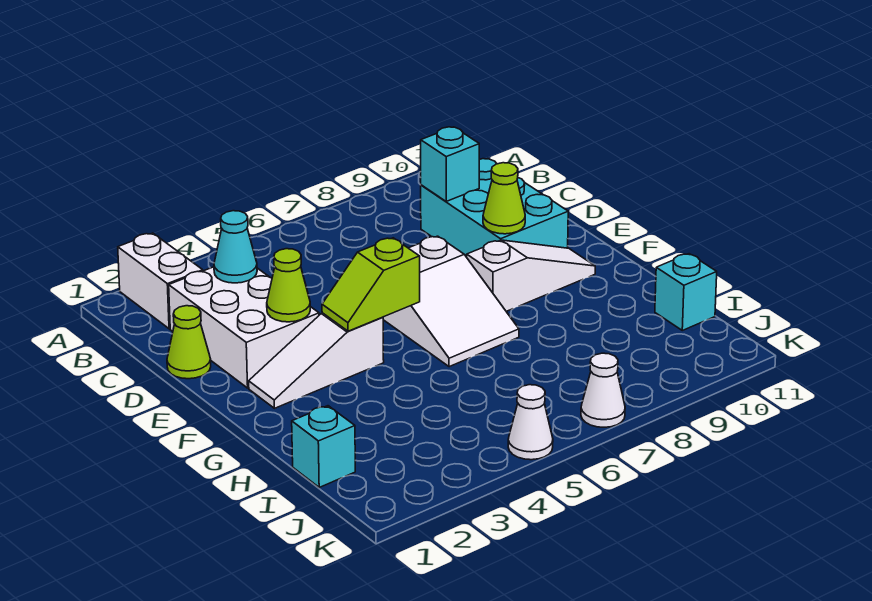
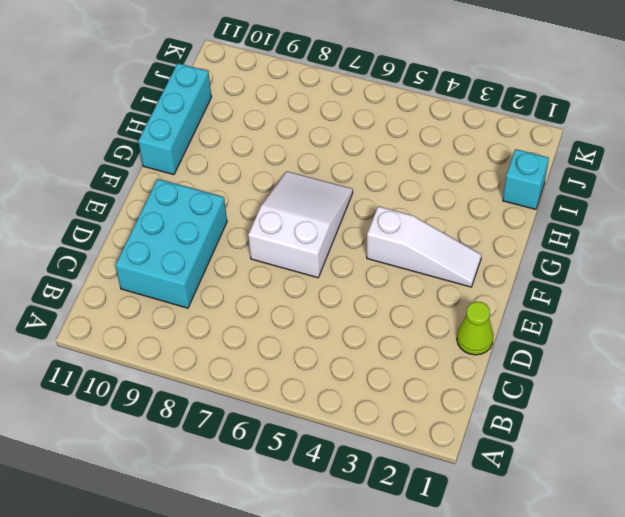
cyan 1x3 brick [138,63,211,175] -> cyan 1x1 brick [655,254,717,330]
none -> white 1x2 brick [118,233,203,329]
none -> white 2x3 brick [169,267,319,388]
none -> white 1x3 slope [467,240,595,311]

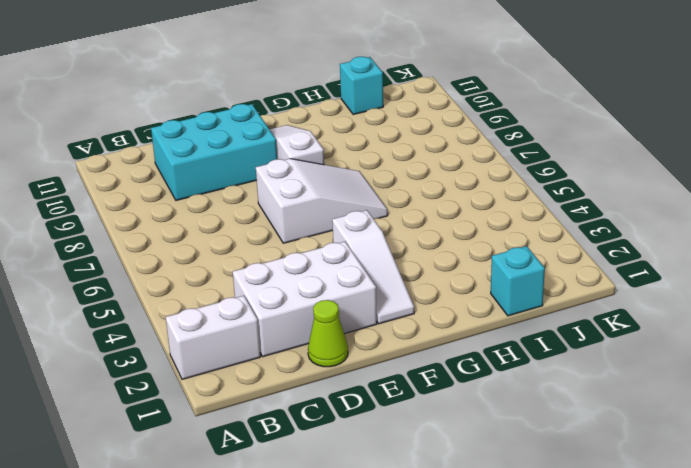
none -> white 1x1 cone [508,385,553,460]
none -> white 1x1 cone [581,353,625,427]
none -> cyan 1x1 cone [214,211,257,283]

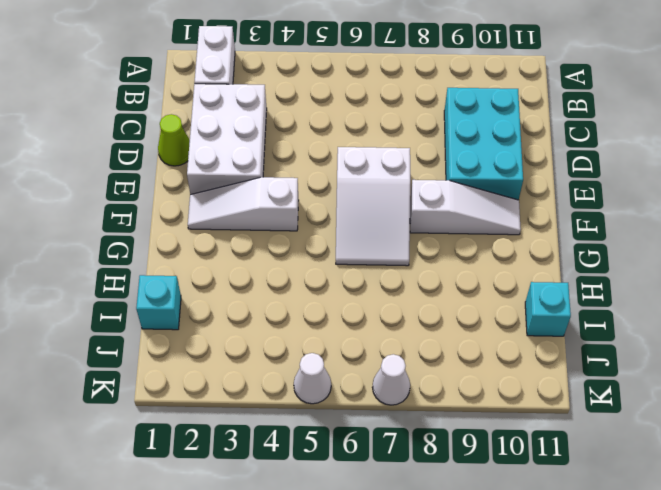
none -> cyan 1x1 cone [214,211,257,283]
none -> cyan 1x1 brick [421,127,479,201]
none -> lime 1x1 cone [267,249,310,322]

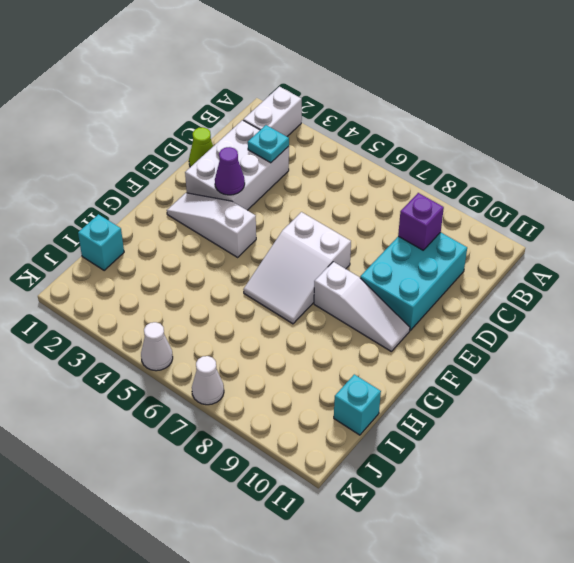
cyan 1x1 plate [248,125,289,163] -> cyan 1x1 cone [214,211,257,283]
purple 1x1 brick [398,193,444,250] -> cyan 1x1 brick [421,127,479,201]
purple 1x1 cone [215,147,245,195] -> lime 1x1 cone [267,249,310,322]
none -> lime 1x1 cone [483,163,525,234]
none -> lime 1x2 slope [322,238,420,331]

